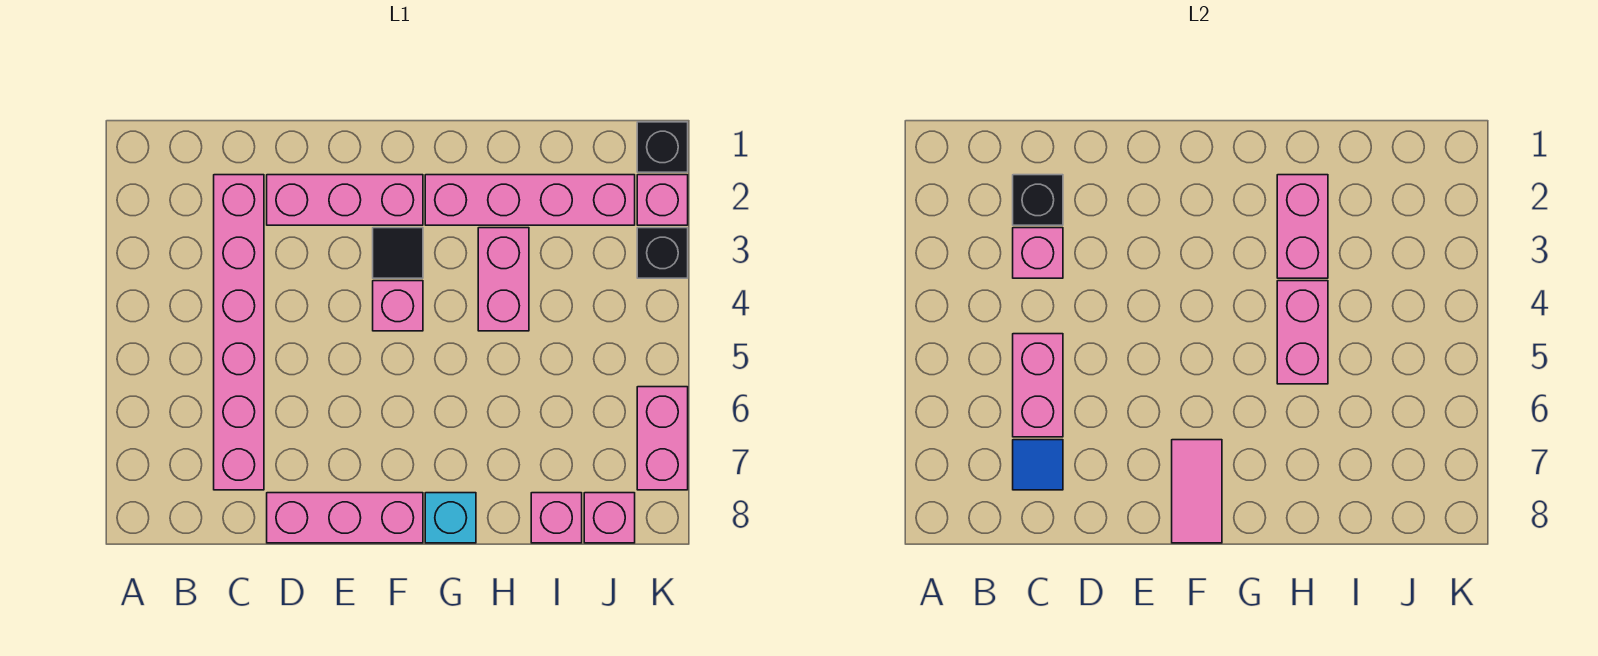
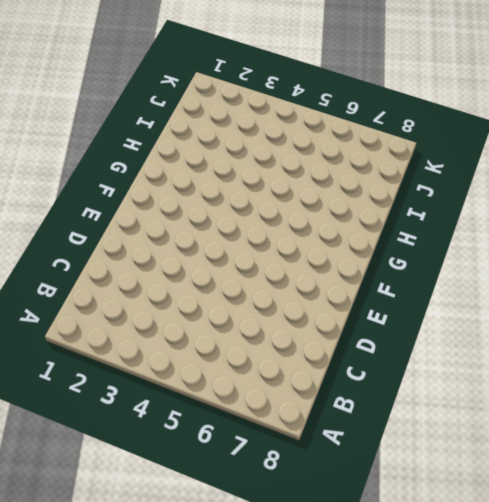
none -> pink 1x6 brick [214,175,264,490]
none -> pink 1x3 brick [267,175,423,225]
none -> pink 1x3 brick [267,493,423,543]

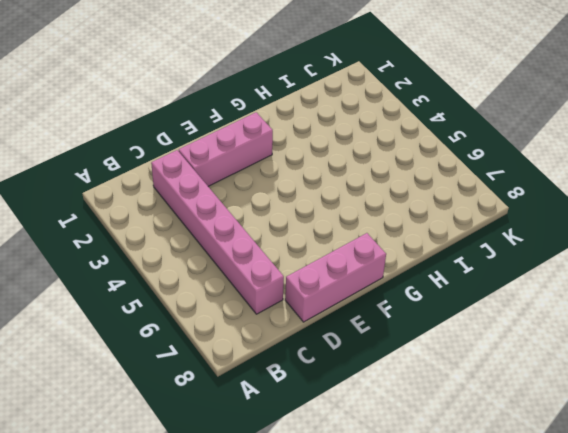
none -> black 1x1 tile [373,228,423,278]
none -> pink 1x1 brick [373,281,423,331]
none -> pink 1x4 brick [425,175,635,225]

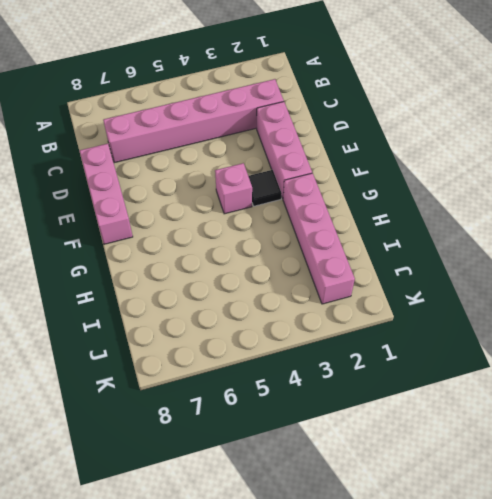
none -> cyan 1x1 brick [425,493,476,543]
none -> pink 1x2 brick [478,228,529,331]
none -> pink 1x1 brick [531,493,582,543]

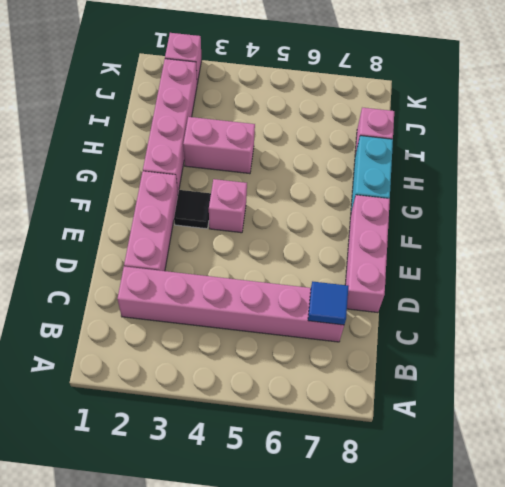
cyan 1x2 brick [351,136,393,212] -> cyan 1x1 brick [425,493,476,543]
none -> pink 1x1 brick [584,493,635,543]
none -> black 1x1 brick [637,122,688,172]
none -> black 1x1 brick [637,228,688,278]

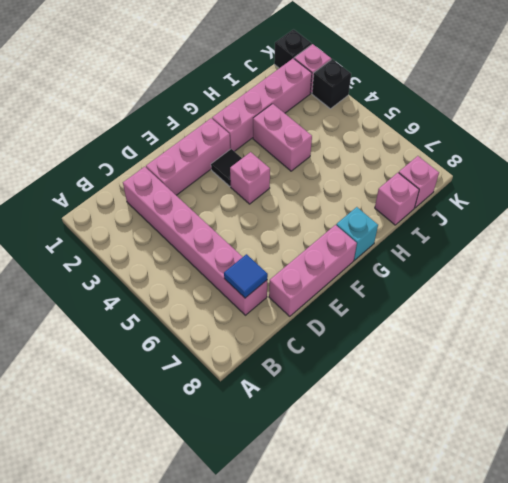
none -> pink 1x2 brick [637,387,688,490]
none -> black 1x1 brick [1013,175,1063,225]
none -> pink 1x1 brick [1013,228,1063,278]

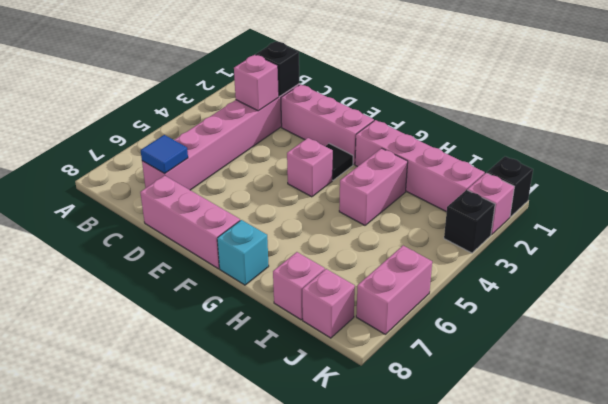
none -> pink 1x2 brick [1013,334,1063,437]
none -> pink 1x2 tile [1172,440,1222,543]
none -> pink 1x2 brick [1277,175,1328,278]

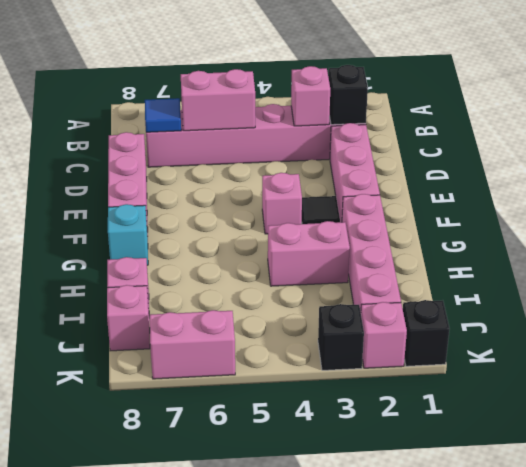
none -> pink 1x2 tile [1172,440,1222,543]
none -> pink 1x2 brick [1277,175,1328,278]
none -> pink 1x2 brick [1277,281,1328,384]

